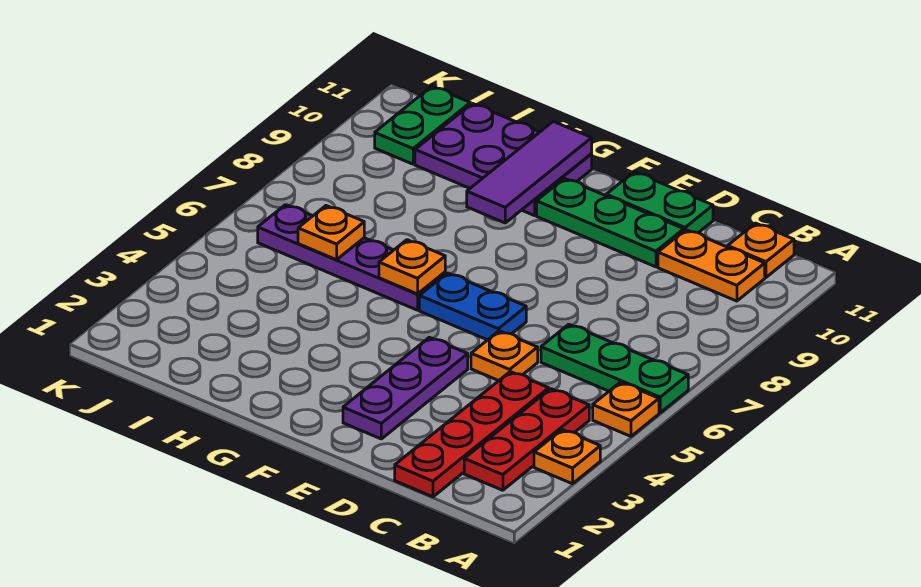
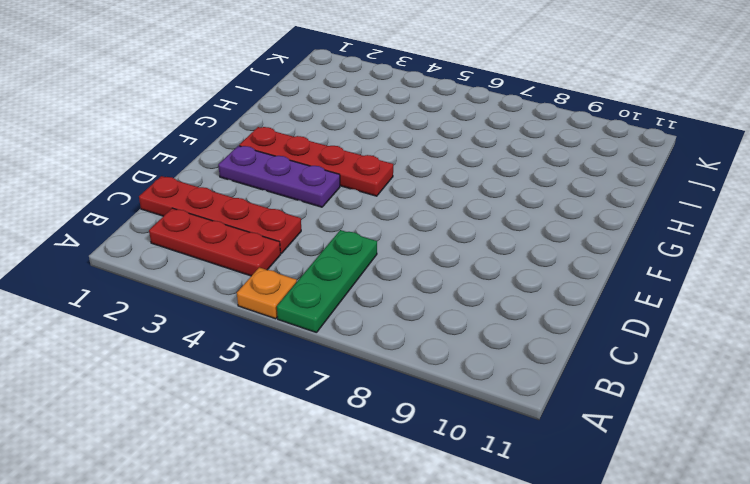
red 1x4 plate [239,127,393,196] -> none
none -> orange 1x1 plate [534,430,600,484]
none -> orange 1x2 plate [658,230,765,301]
none -> orange 1x1 plate [728,223,794,277]

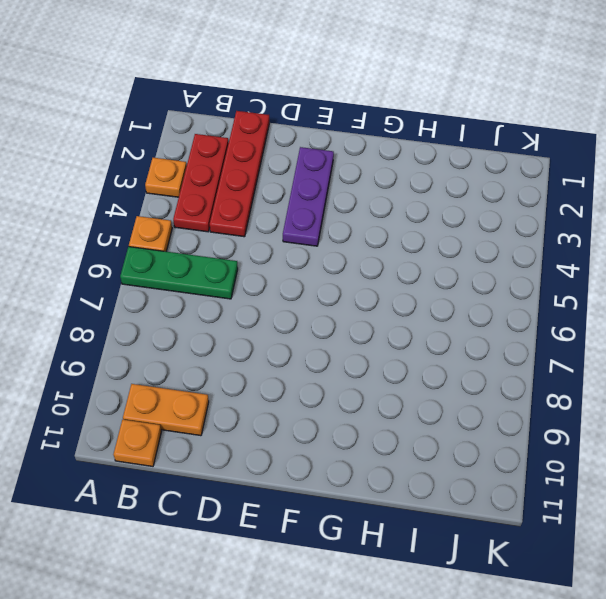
none -> orange 1x1 plate [471,331,538,381]
none -> green 1x3 plate [537,178,684,267]
none -> green 1x2 plate [606,172,713,233]

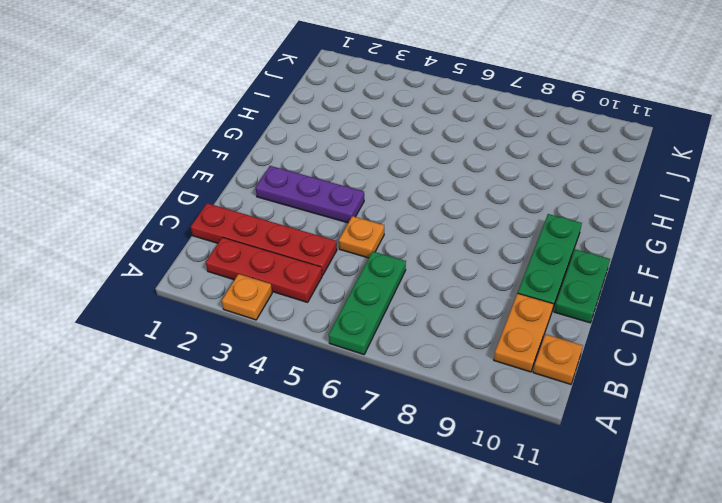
none -> orange 1x1 plate [593,382,659,436]
none -> blue 1x2 plate [419,273,526,340]
none -> purple 1x4 plate [258,205,445,310]

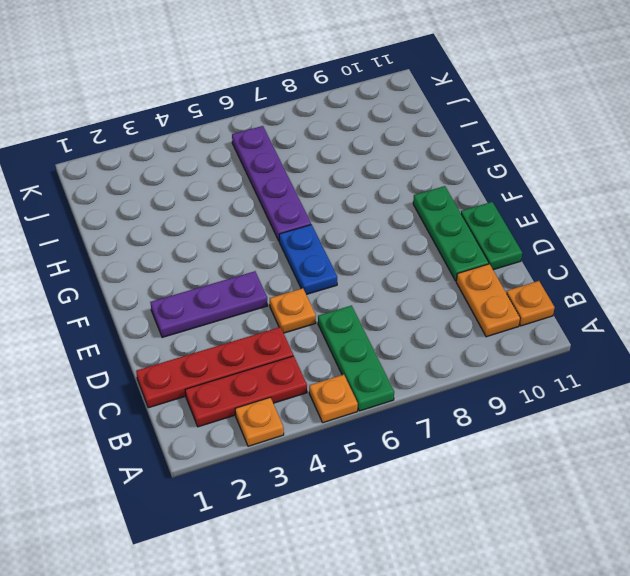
none -> purple 2x3 plate [415,103,592,216]
none -> green 1x2 plate [375,86,470,164]
none -> orange 1x1 plate [379,240,445,294]

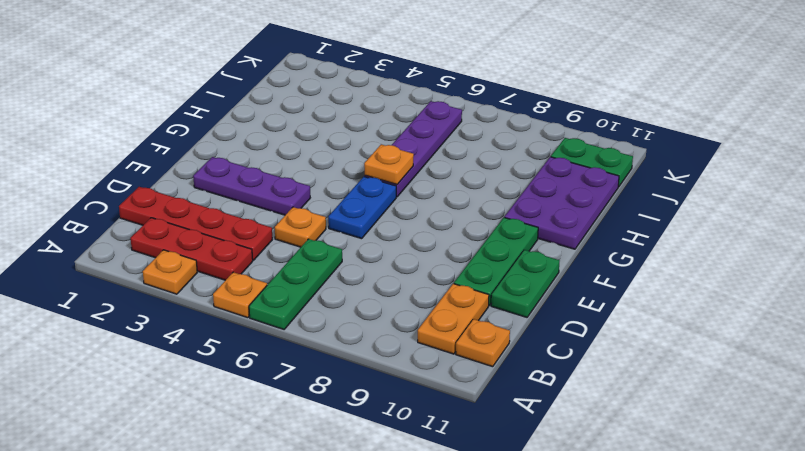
none -> purple 1x3 tile [467,121,592,223]
none -> orange 1x1 plate [298,206,364,260]

